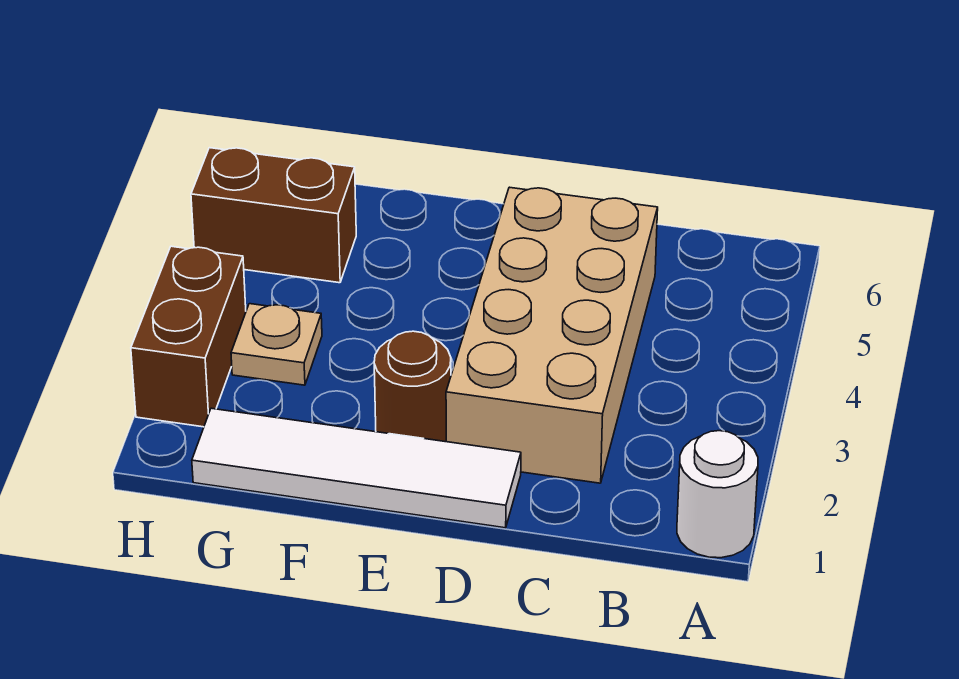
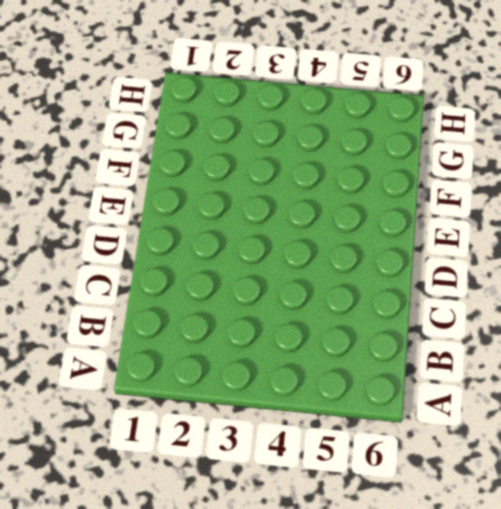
none -> white 1x1 round brick [677,431,758,558]
none -> tan 2x4 brick [446,187,658,483]

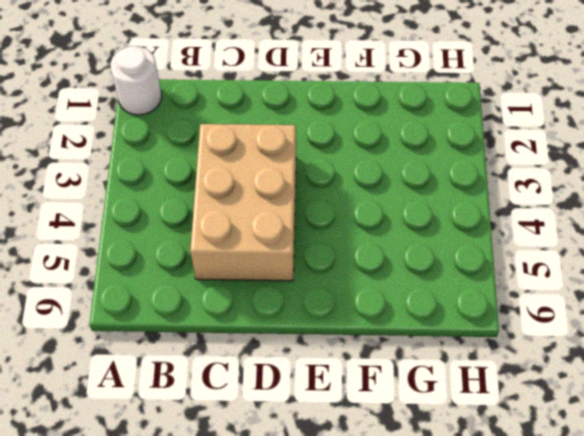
tan 2x3 brick [190,124,296,281] -> tan 2x4 brick [446,187,658,483]
none -> white 1x4 tile [192,408,521,528]
none -> brown 1x1 round brick [374,331,451,442]

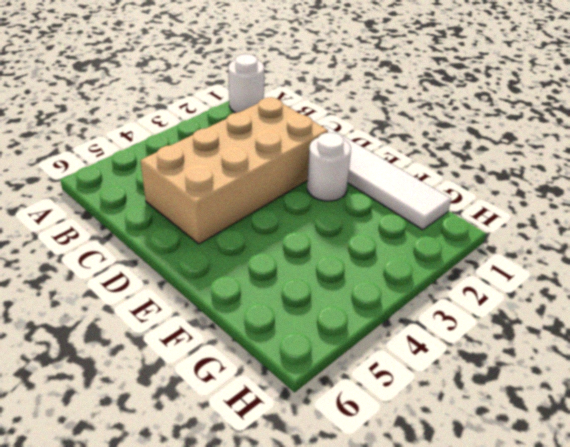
white 1x1 round brick [307,133,351,201] -> brown 1x1 round brick [374,331,451,442]
none -> tan 1x1 plate [231,304,322,385]
none -> brown 1x2 brick [191,148,356,283]

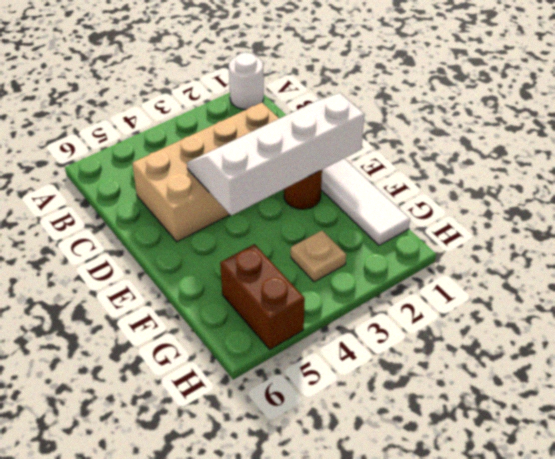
white 2x4 slope [187,93,364,216] -> none
none -> brown 1x2 brick [131,246,246,427]

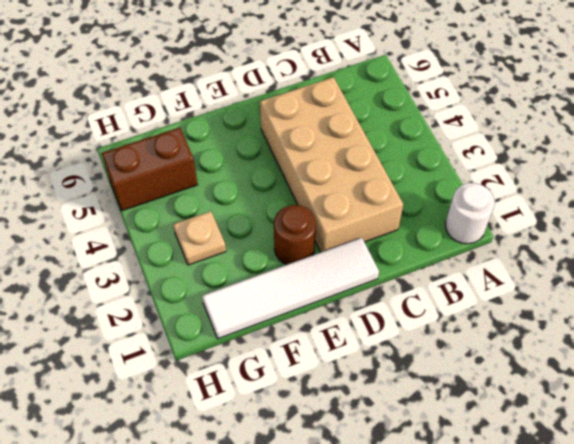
none -> brown 1x2 brick [131,246,246,427]

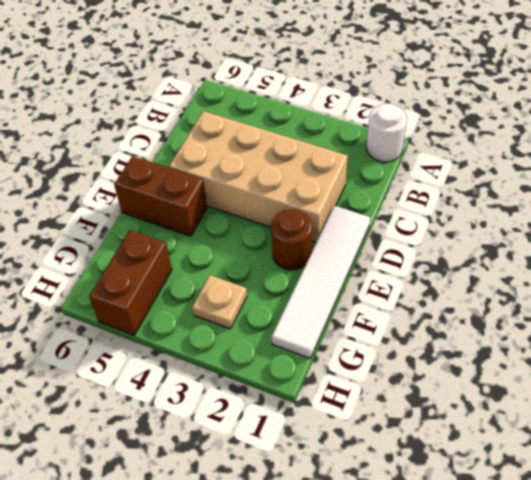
brown 1x2 brick [114,156,207,236] -> brown 1x2 brick moved to [131,246,246,427]

